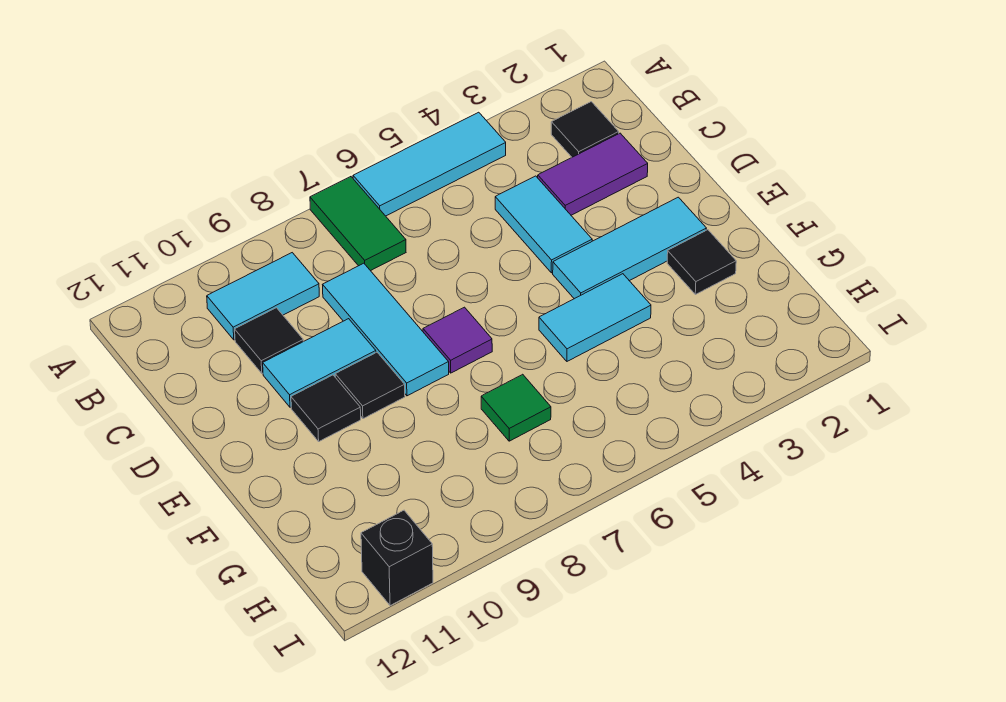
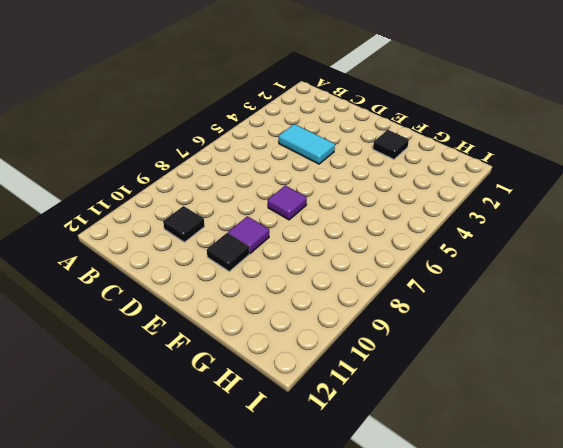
purple 1x1 tile [228,216,269,253] -> black 1x1 tile [335,352,405,419]
none -> cyan 1x3 tile [353,112,506,216]
none -> green 1x2 tile [310,177,406,271]
none -> black 1x1 tile [551,102,619,157]

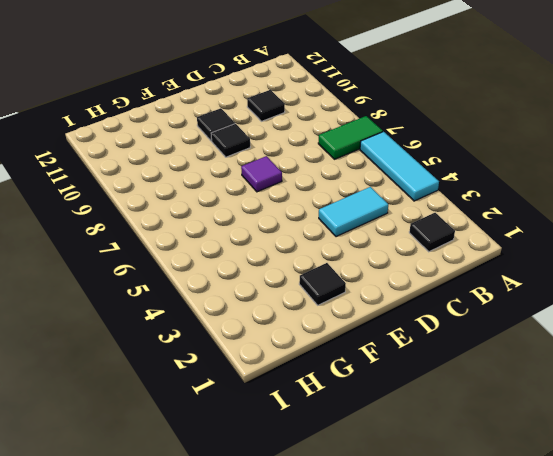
none -> cyan 1x2 tile [207,253,319,340]
none -> purple 1x2 tile [538,133,648,215]
none -> cyan 1x3 tile [323,263,449,396]

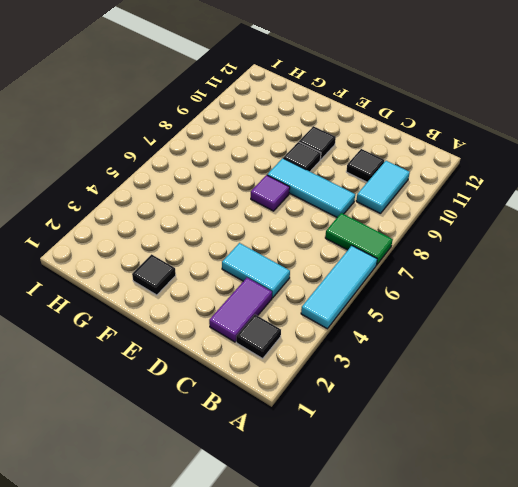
none -> cyan 1x2 tile [263,319,376,407]
none -> cyan 1x3 tile [553,197,706,299]
none -> cyan 1x2 tile [539,274,651,361]

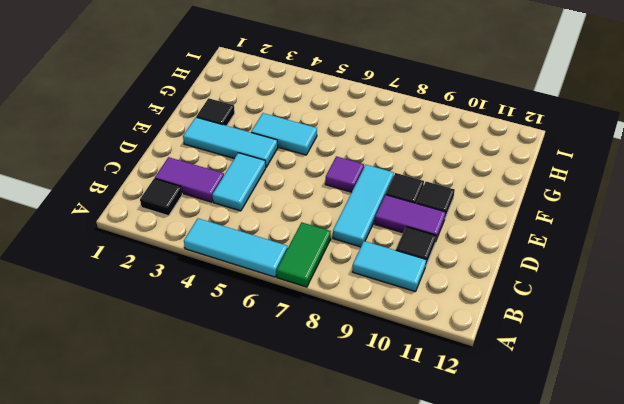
purple 1x2 tile [375,195,446,242] -> cyan 1x2 tile [263,319,376,407]
none -> green 1x1 tile [481,374,551,441]
none -> black 1x1 brick [361,510,433,606]

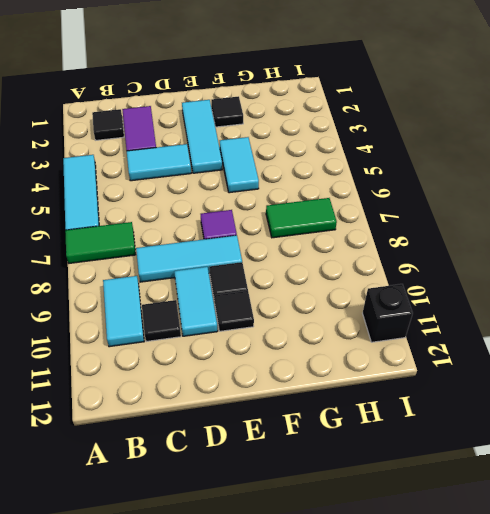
green 1x2 tile [266,198,337,238] -> green 1x1 tile [481,374,551,441]

